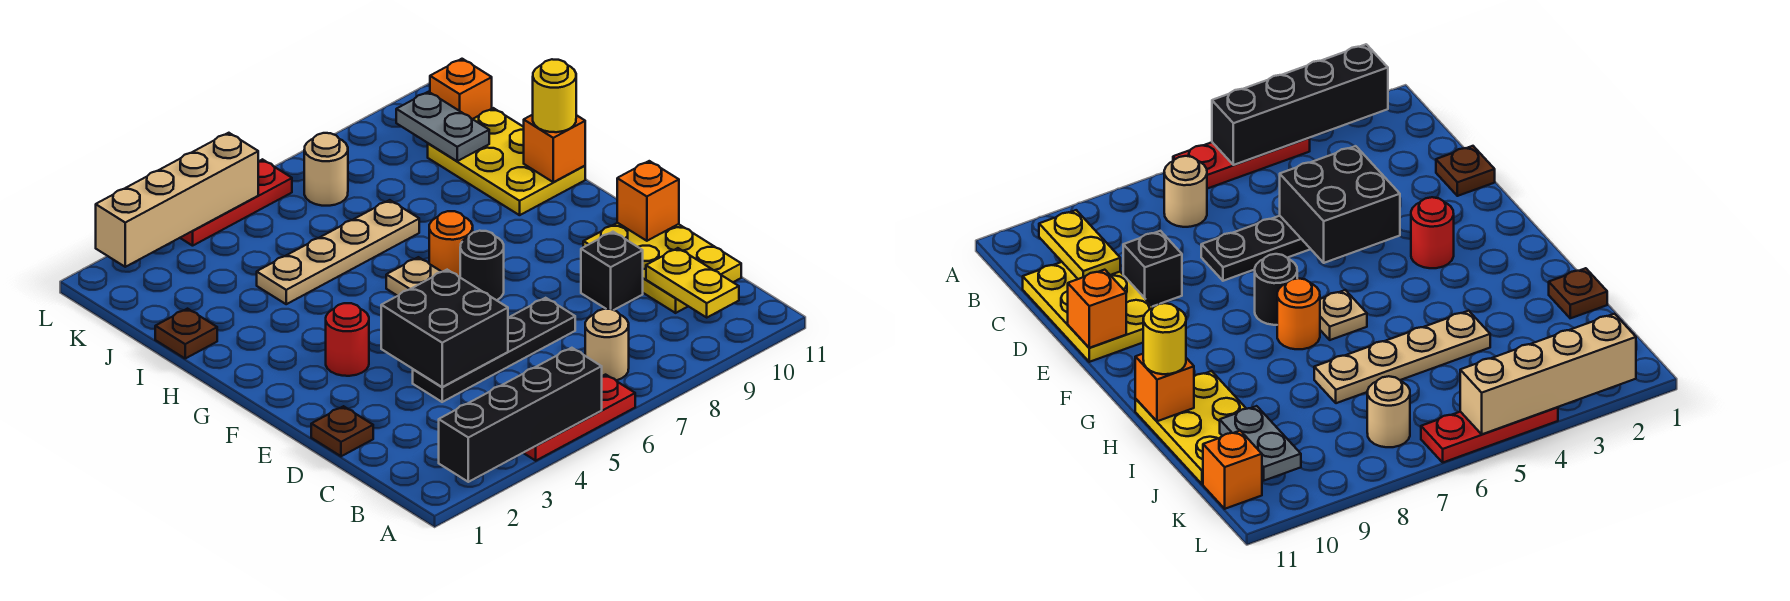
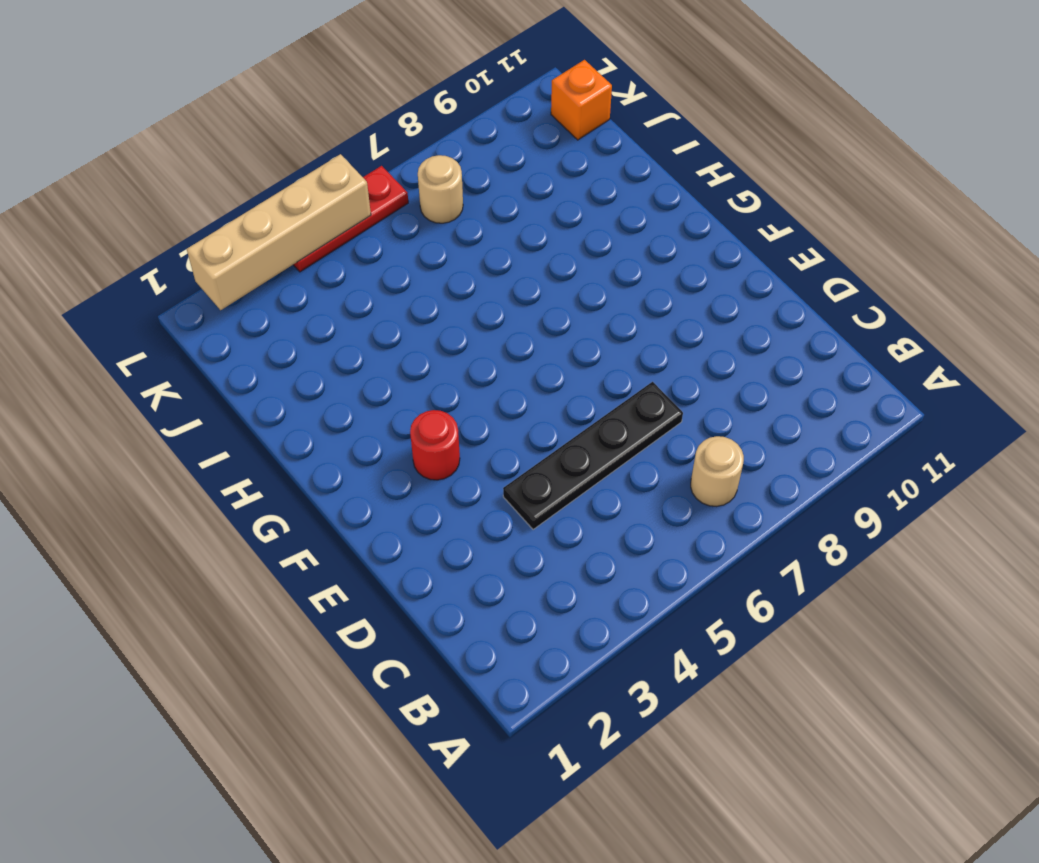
none -> red 1x3 plate [524,375,635,461]
none -> yellow 2x3 plate [583,223,741,313]
none -> brown 1x1 plate [311,406,373,456]

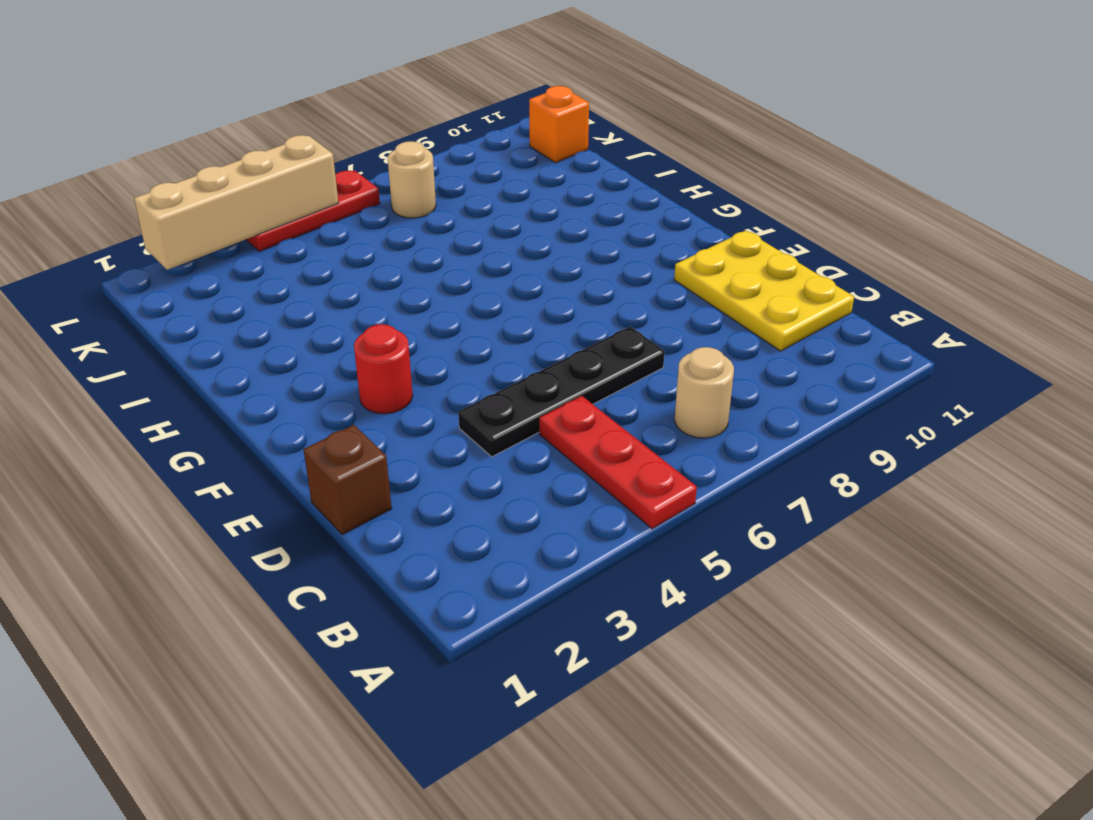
red 1x3 plate [539,396,697,529] -> red 1x3 plate turned to [524,375,635,461]
brown 1x1 brick [303,425,392,535] -> brown 1x1 plate [311,406,373,456]
none -> black 1x1 brick [581,232,643,310]
none -> black 1x1 round brick [460,231,504,300]
none -> tan 1x1 plate [386,257,441,296]

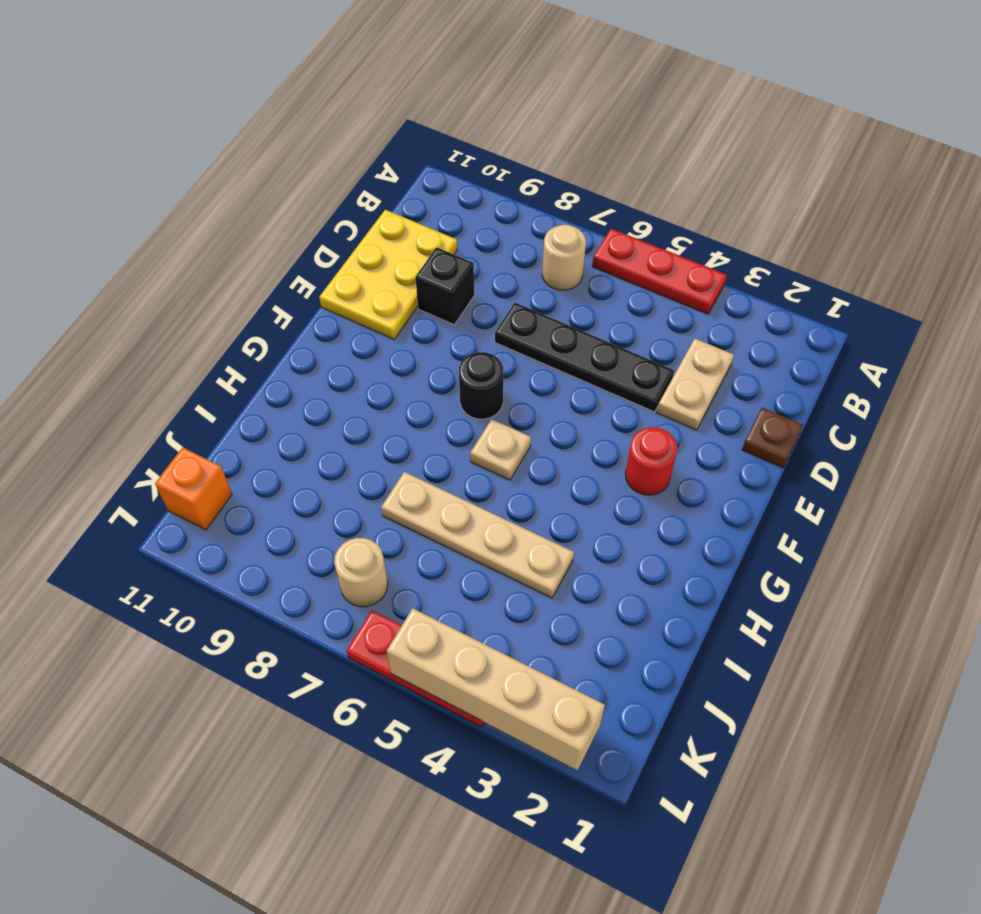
tan 1x2 plate [657,339,734,430] -> none
none -> orange 1x1 round brick [429,211,473,277]
none -> yellow 2x3 plate [428,108,585,215]
none -> brown 1x1 plate [155,309,217,358]

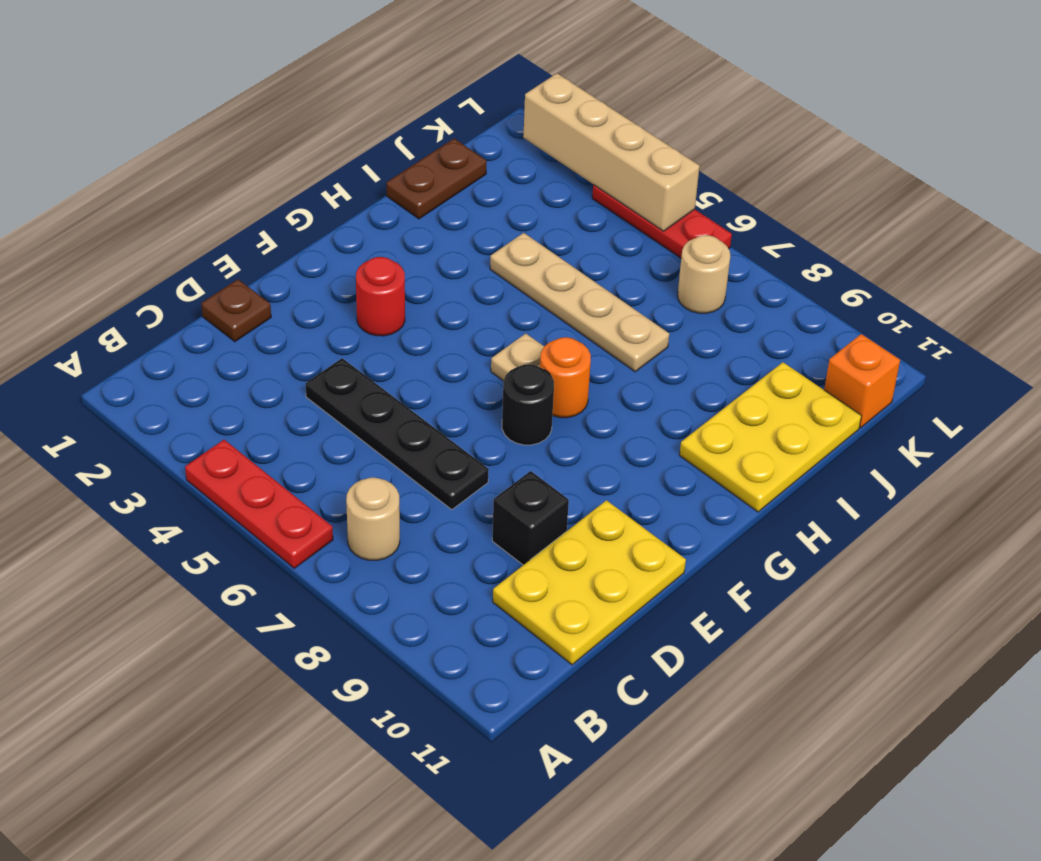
brown 1x2 plate [386,139,486,219] -> brown 1x1 plate [155,309,217,358]
none -> black 1x4 brick [439,348,602,482]
none -> yellow 1x2 plate [646,248,739,317]
none -> black 2x2 brick [381,270,508,387]

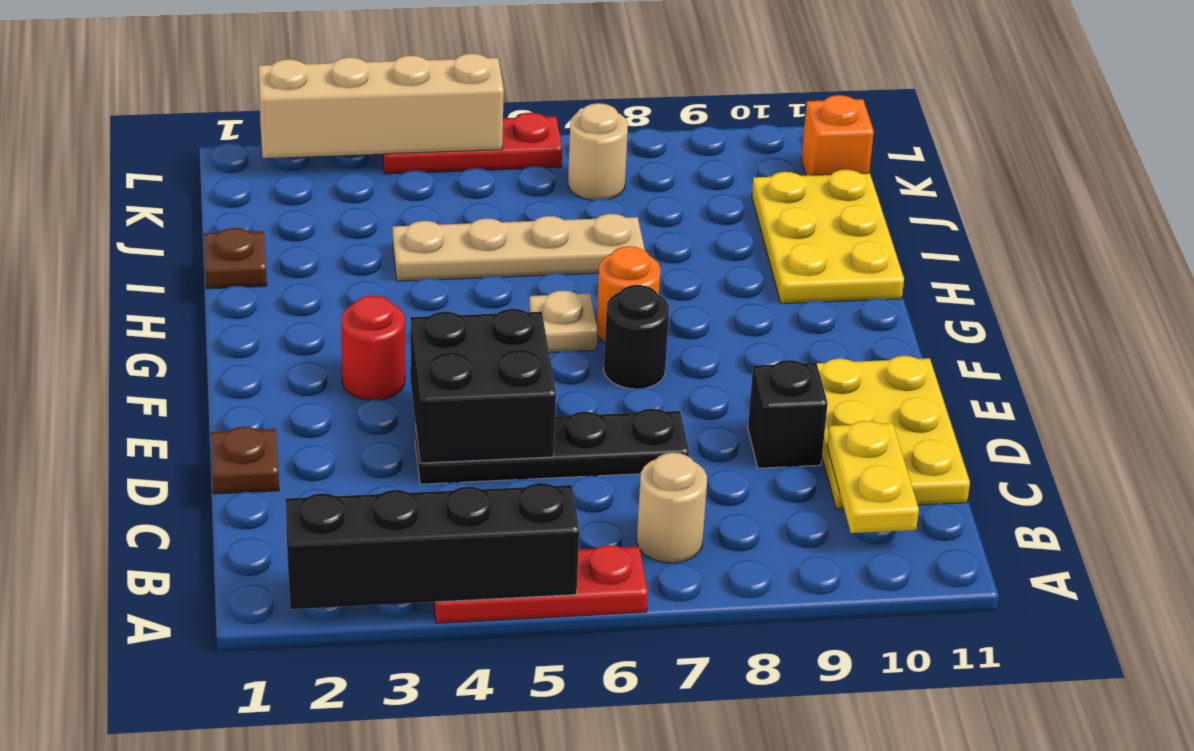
none -> orange 1x1 brick [617,161,679,241]
none -> orange 1x1 brick [524,115,585,182]
none -> grey 1x2 plate [396,92,489,161]

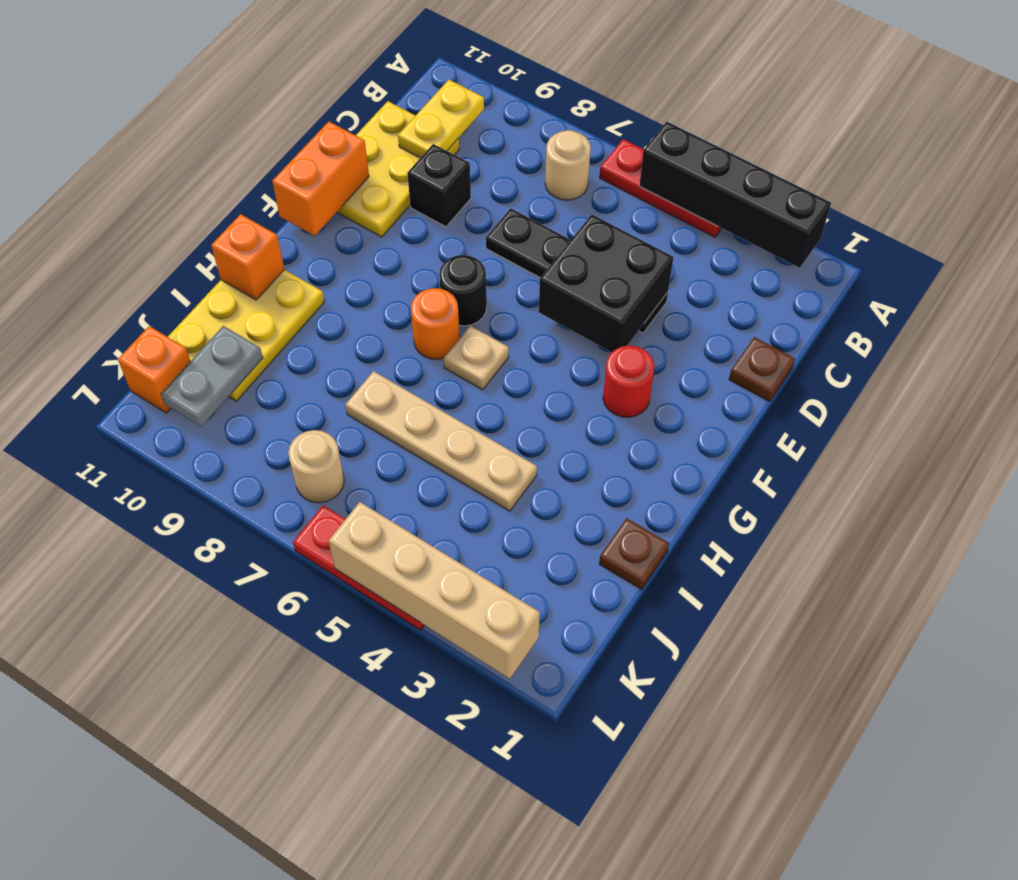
orange 1x2 brick [272,122,369,236] -> orange 1x1 brick [617,161,679,241]
none -> yellow 1x1 round brick [533,59,576,132]

